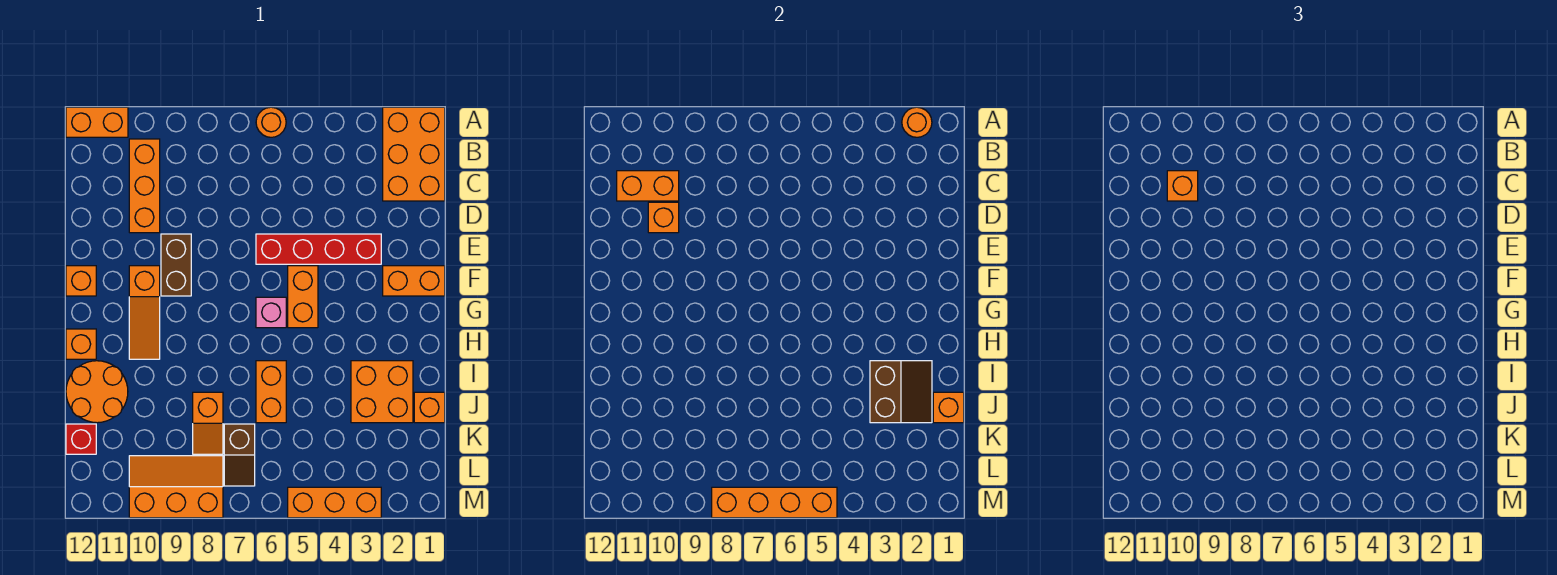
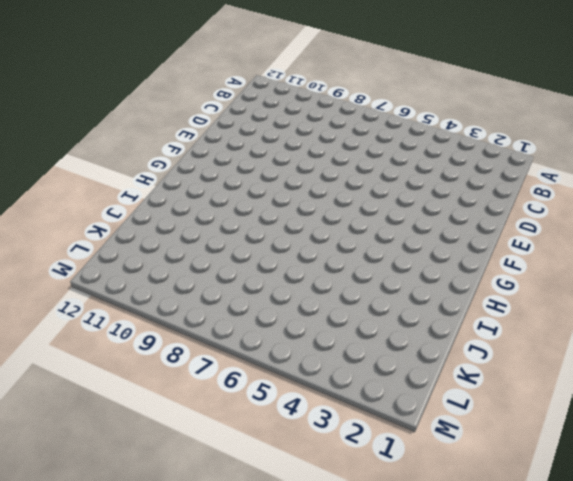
none -> orange 2x3 brick [383,107,445,201]
none -> orange 1x1 round brick [256,107,286,137]
none -> orange 1x2 brick [66,107,128,137]

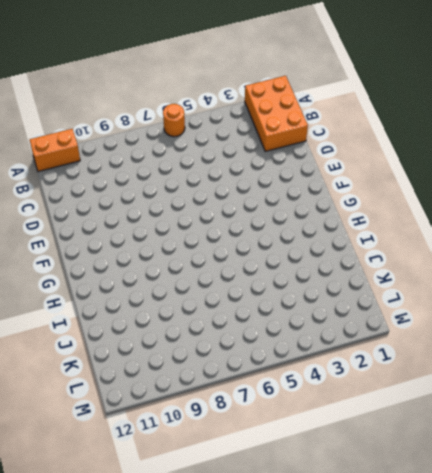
none -> orange 1x3 brick [129,139,160,233]
none -> red 1x4 brick [256,234,381,264]
none -> brown 1x2 brick [161,234,191,296]

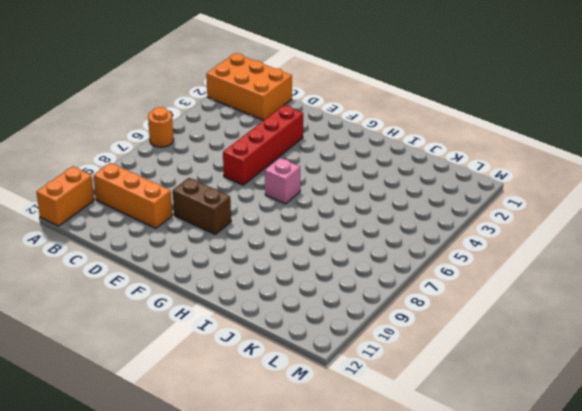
none -> orange 1x2 brick [383,266,445,296]
none -> orange 1x2 brick [288,266,318,328]
none -> orange 1x3 slope [129,266,160,359]

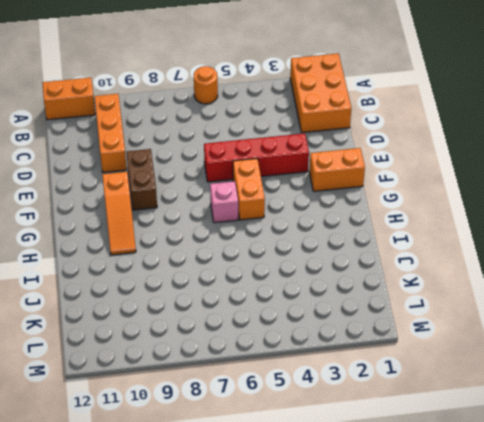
none -> orange 1x1 brick [66,266,96,296]
none -> orange 1x1 brick [66,329,96,359]
none -> orange 2x2 brick [351,361,413,423]

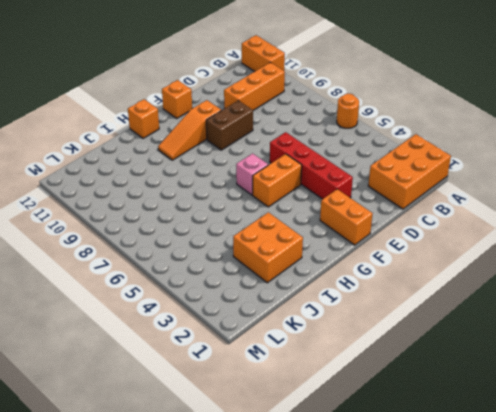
none -> orange 1x2 brick [256,361,286,423]
none -> orange 2x2 round brick [66,361,128,423]
none -> orange 1x1 brick [414,392,445,423]

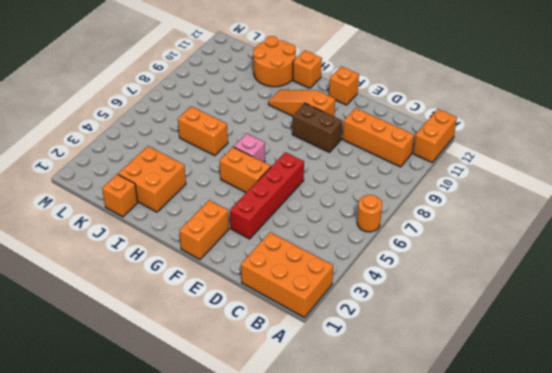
none -> orange 1x2 slope [193,392,223,454]
none -> brown 1x2 slope [224,424,255,486]
none -> red 1x1 brick [66,424,96,454]

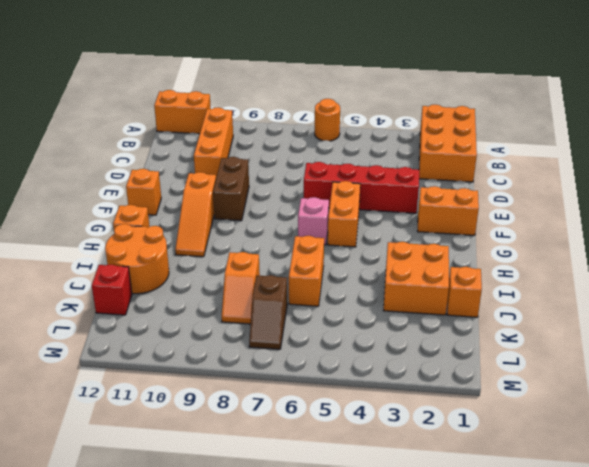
none -> orange 2x3 slope [129,456,223,518]
none -> orange 1x3 brick [288,487,381,518]
none -> orange 1x1 round brick [902,107,932,137]

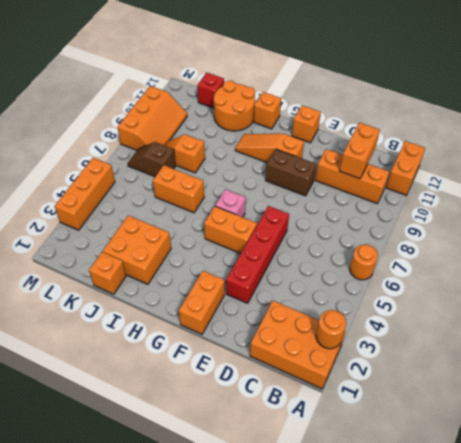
none -> orange 1x1 brick [648,202,679,233]
none -> brown 2x2 slope [870,361,932,423]
none -> orange 1x1 brick [933,392,964,423]

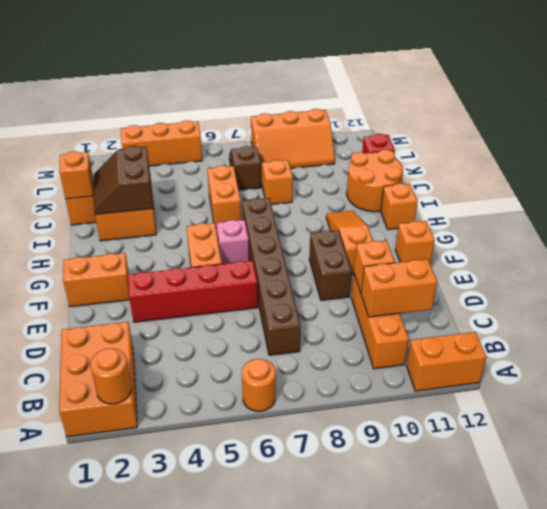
brown 1x6 brick [242,198,301,355] -> none
none -> orange 1x4 brick [712,487,837,518]
none -> orange 1x1 brick [1167,171,1198,201]

